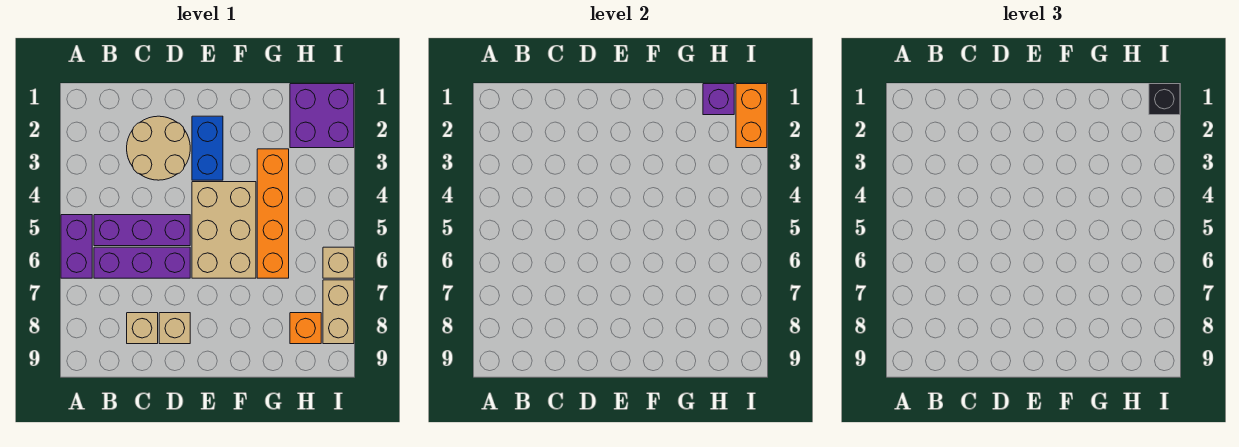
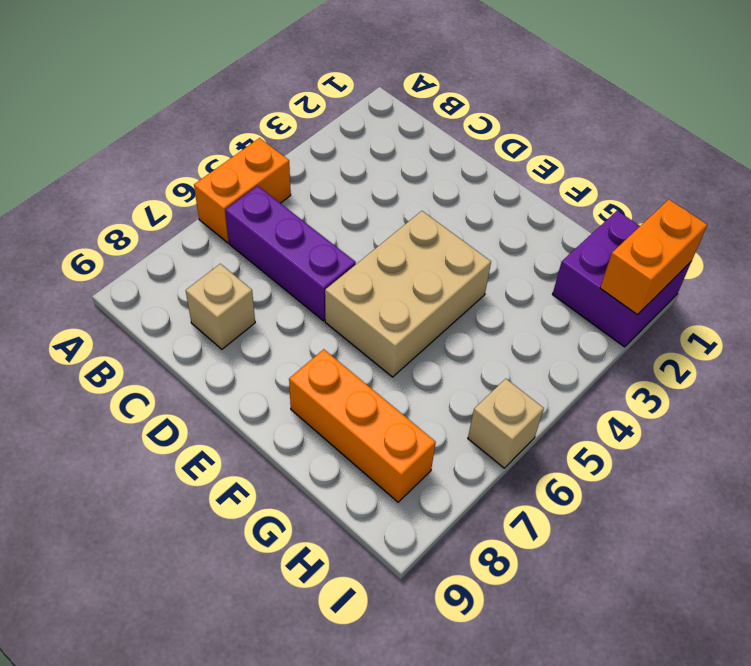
orange 1x2 brick [194,138,291,243] -> purple 1x2 brick [61,215,92,278]
orange 1x3 brick [289,349,436,502] -> orange 1x1 brick [290,313,321,344]
none -> purple 1x3 brick [94,215,190,246]
none -> tan 2x2 round brick [127,116,190,180]
none -> tan 1x1 brick [159,313,190,344]

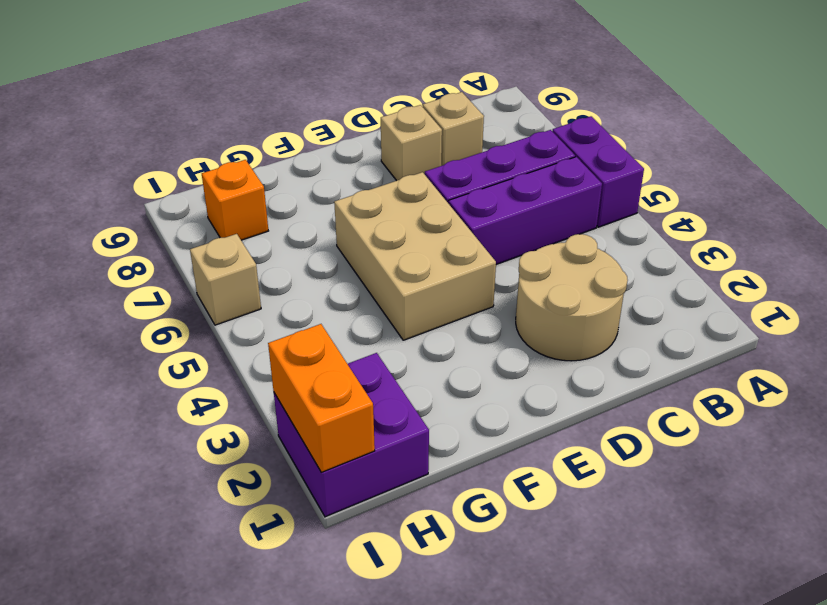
none -> blue 1x2 brick [192,116,223,180]
none -> orange 1x4 brick [257,149,289,278]
none -> tan 1x2 brick [323,280,354,344]

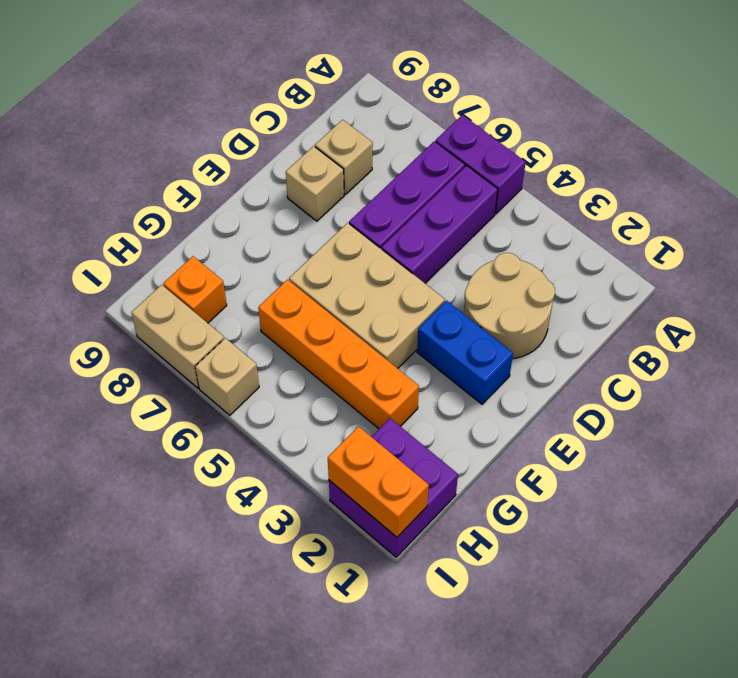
none -> purple 1x1 brick [703,84,734,115]
none -> black 1x1 brick [1149,84,1180,115]

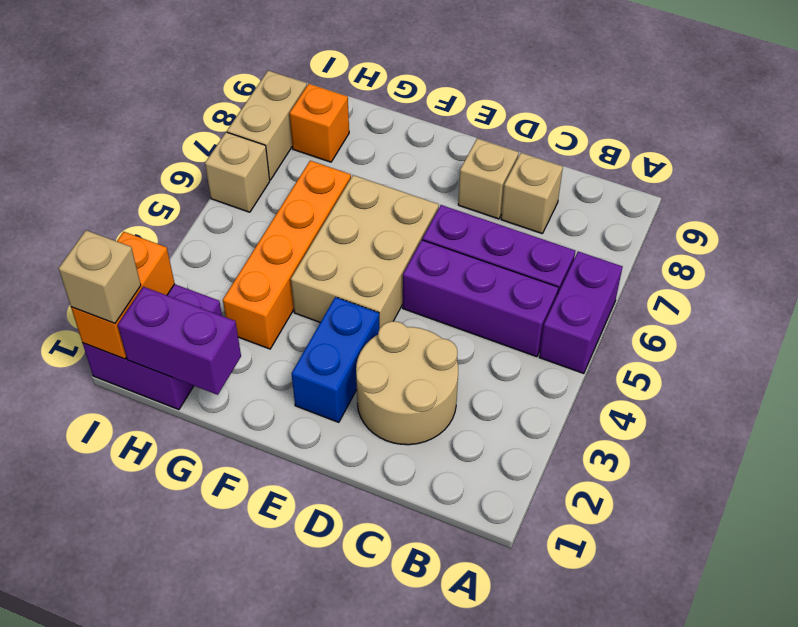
purple 1x2 brick [118,287,241,395] -> purple 1x1 brick [703,84,734,115]
tan 1x1 brick [59,230,141,323] -> black 1x1 brick [1149,84,1180,115]

